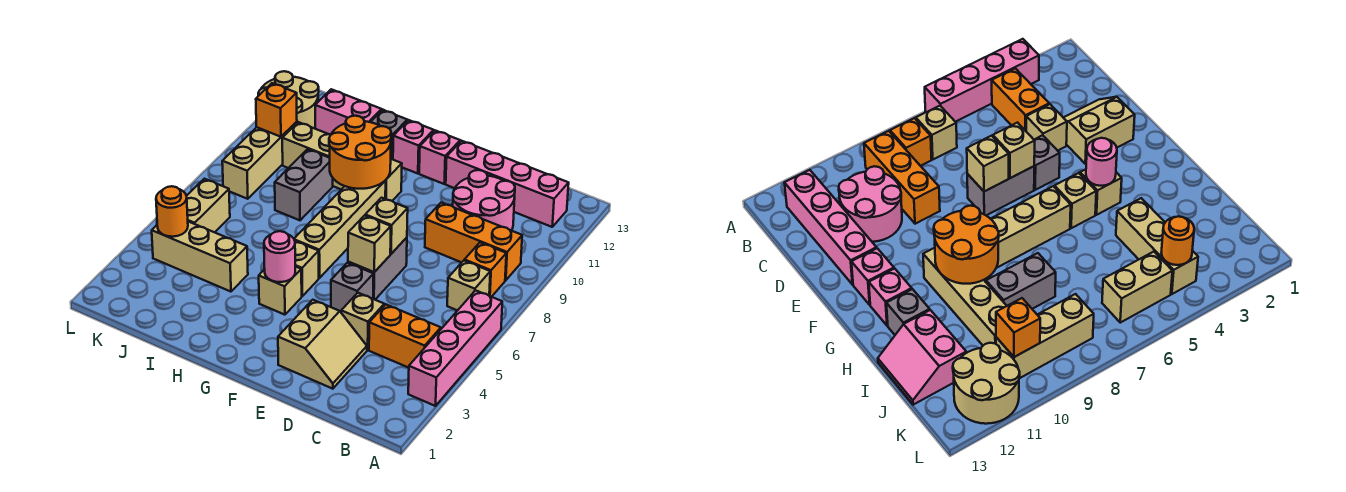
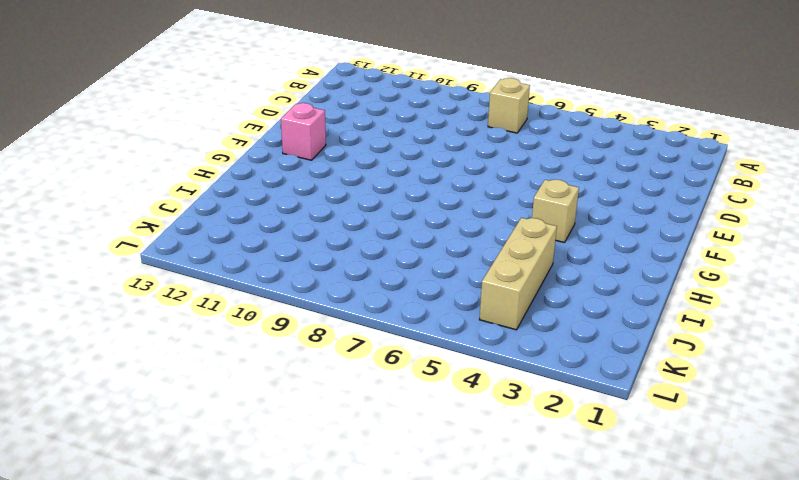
none -> pink 1x4 brick [408,290,502,406]
none -> orange 1x2 brick [369,304,441,368]
none -> orange 1x1 brick [464,243,506,297]
none -> orange 1x3 brick [425,203,522,280]

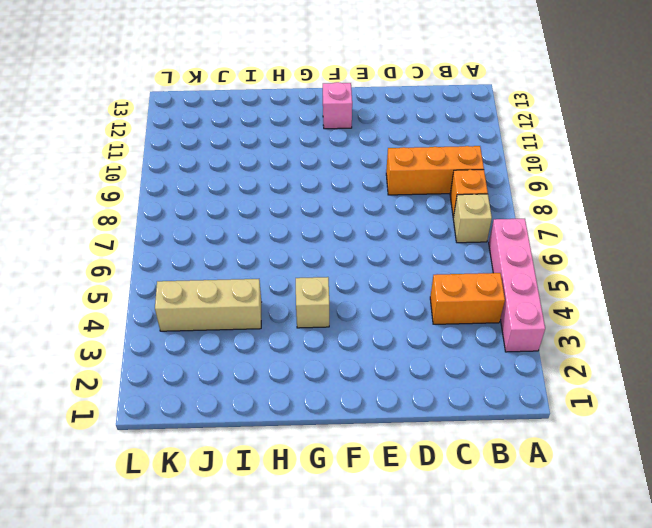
none -> pink 1x4 brick [446,141,569,227]
none -> pink 2x2 round brick [453,170,515,231]
none -> tan 2x2 slope [278,300,367,389]
none -> tan 1x1 brick [341,293,384,350]

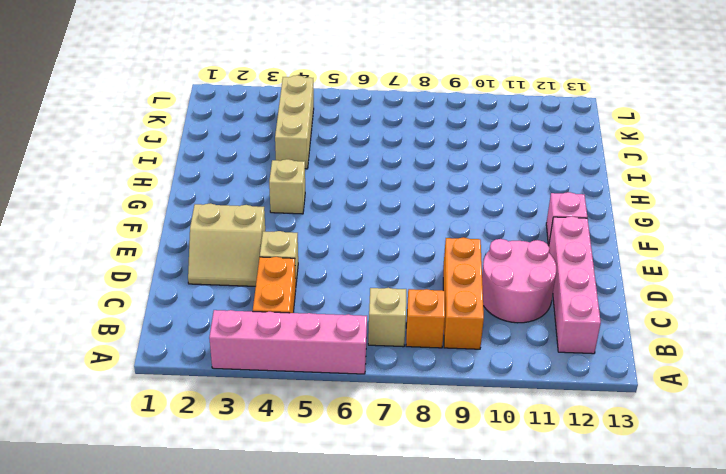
none -> grey 1x1 brick [331,263,374,312]
none -> grey 1x2 brick [348,238,407,300]
none -> tan 1x1 brick [295,241,319,296]
none -> tan 1x4 brick [294,181,386,278]

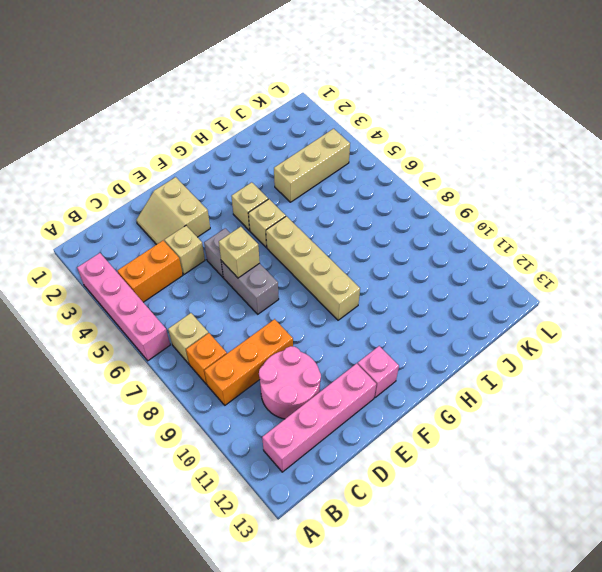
none -> tan 1x4 brick [282,122,402,201]
none -> pink 1x1 brick [393,120,434,174]
none -> grey 1x1 brick [371,110,407,159]
none -> grey 1x2 brick [275,149,333,220]

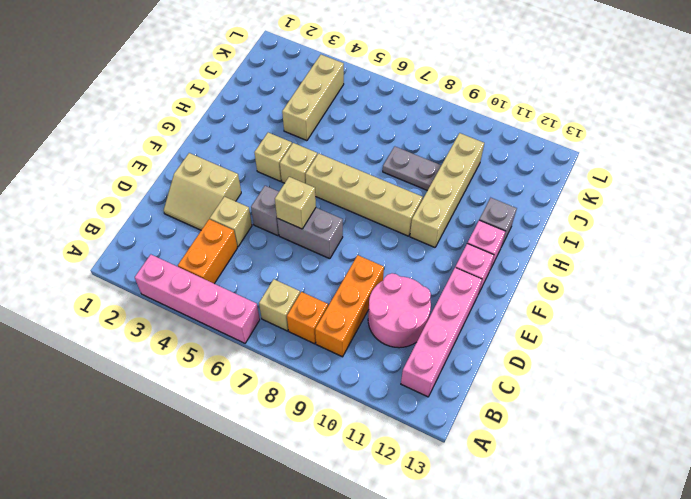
grey 1x2 plate [383,146,441,190] -> grey 1x2 brick [275,149,333,220]
none -> pink 2x2 slope [315,89,383,135]
none -> tan 1x2 brick [187,179,230,232]
none -> tan 1x3 brick [222,122,297,199]
none -> tan 2x2 round brick [258,71,319,129]

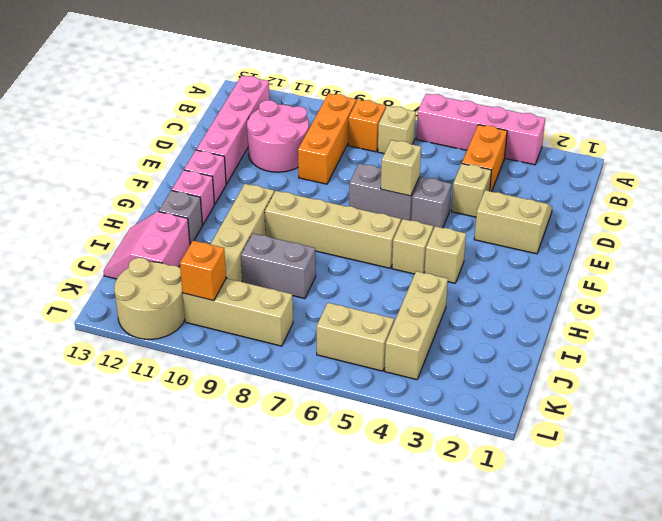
none -> tan 1x1 brick [365,198,408,254]
none -> pink 1x1 round brick [264,231,295,282]
none -> orange 2x2 round brick [329,116,391,189]
none -> orange 1x1 round brick [156,186,188,237]

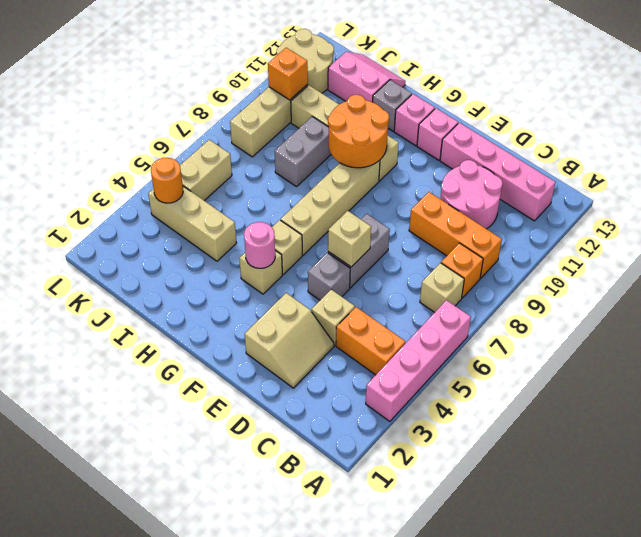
none -> tan 1x1 brick [365,198,408,254]

